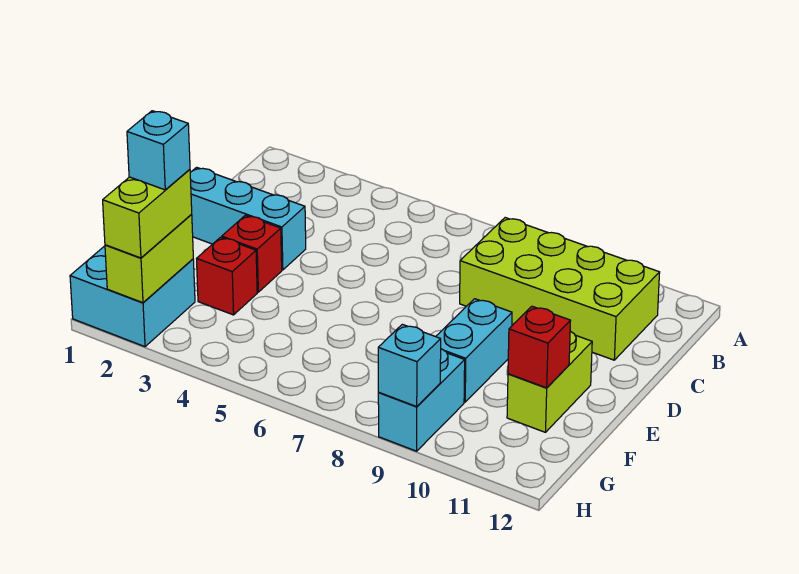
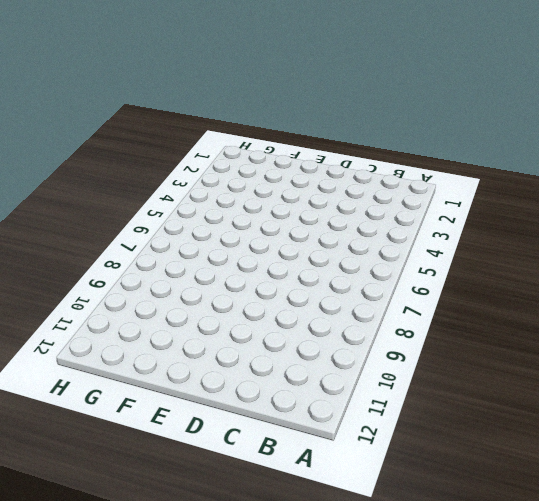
none -> lime 2x4 brick [460,218,660,360]
none -> cyan 1x3 brick [190,167,306,270]
none -> red 1x1 brick [222,215,282,292]

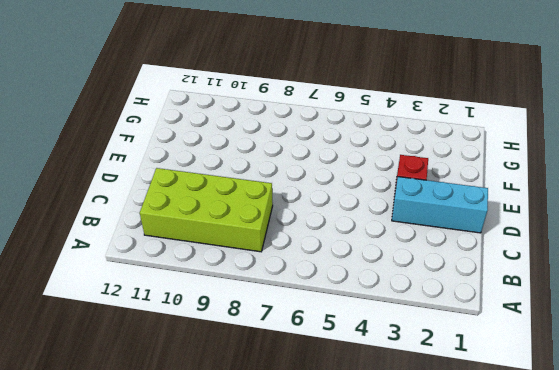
none -> cyan 1x2 brick [436,299,512,402]
none -> lime 1x2 brick [507,331,592,432]
none -> red 1x1 brick [197,237,257,315]

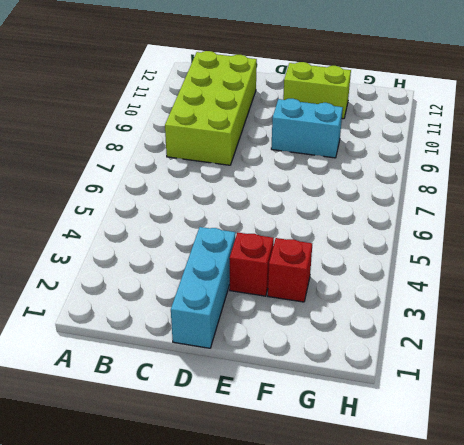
none -> cyan 2x2 brick [70,246,195,347]
none -> cyan 1x2 brick [378,349,465,451]
none -> red 1x1 brick [508,306,570,388]

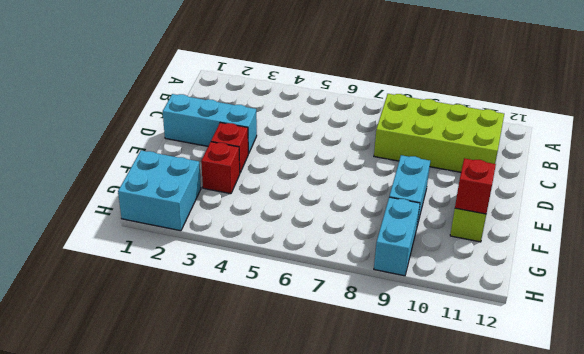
none -> lime 1x2 brick [105,215,193,303]
none -> cyan 1x1 brick [378,324,441,407]
none -> lime 1x2 brick [103,169,192,258]

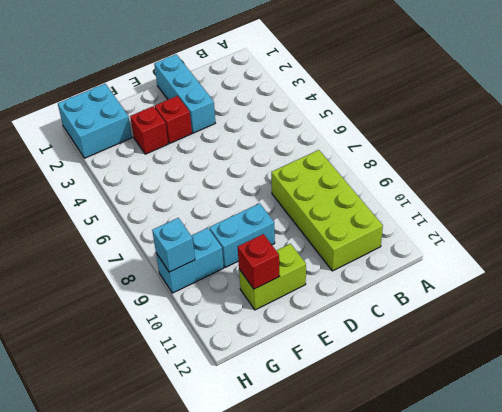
none -> lime 1x2 brick [105,215,193,303]
none -> lime 1x2 brick [103,169,192,258]
none -> cyan 1x1 brick [127,111,190,190]

